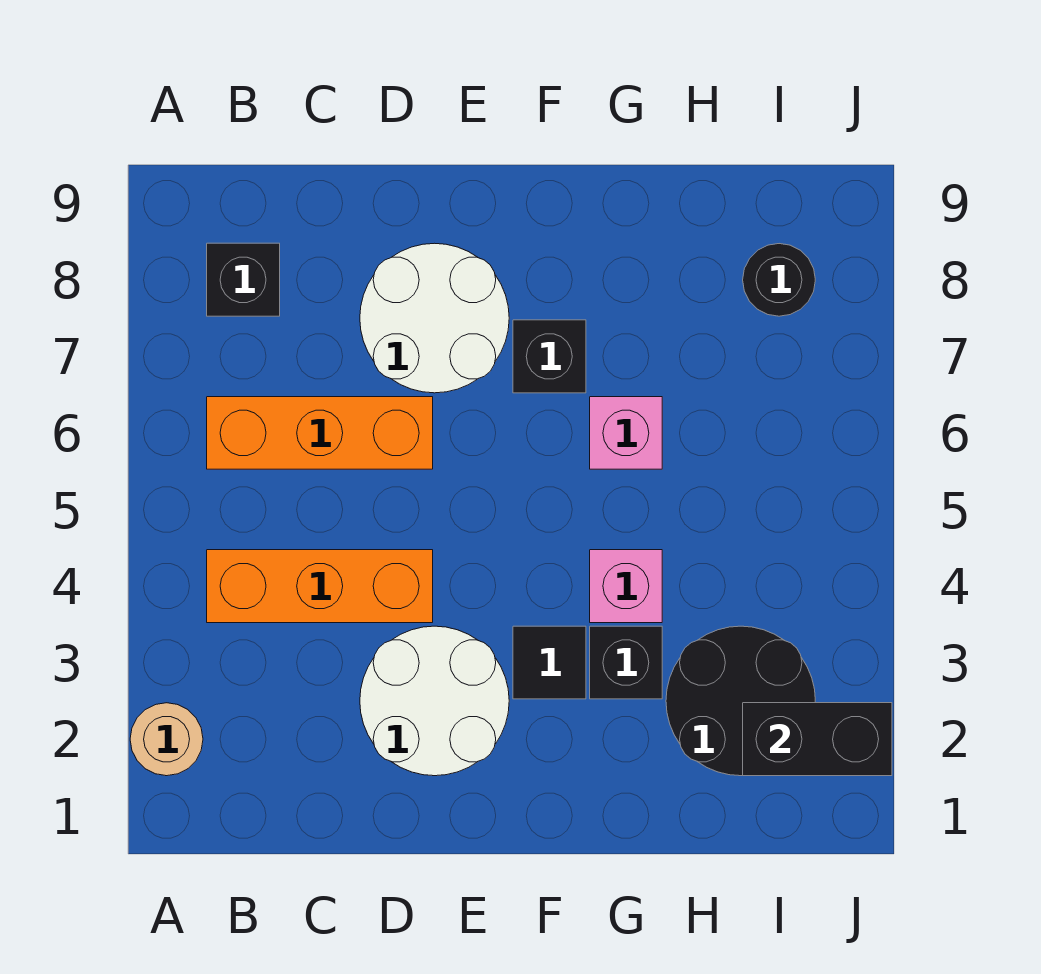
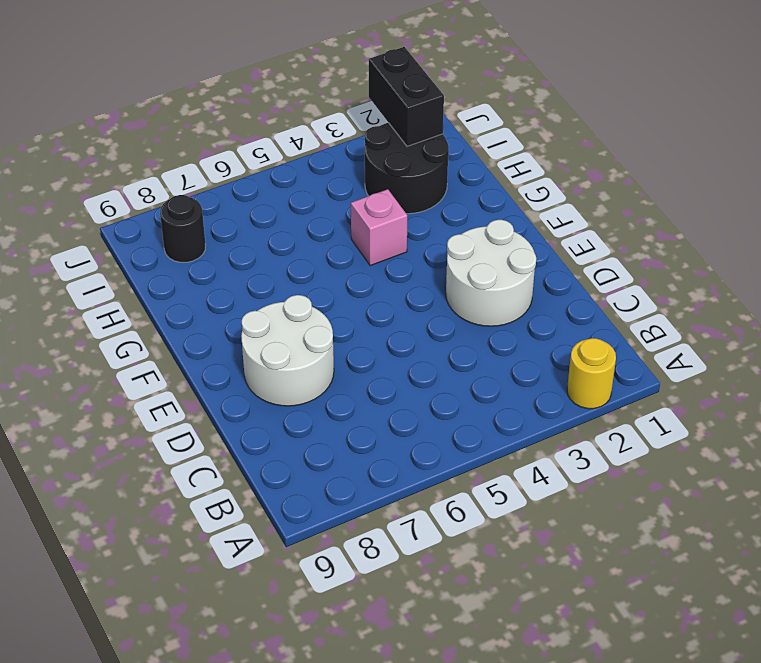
yellow 1x1 round brick [567,338,616,409] -> tan 1x1 round brick [130,703,203,776]
none -> orange 1x3 brick [207,550,433,623]
none -> orange 1x3 brick [207,397,433,469]
none -> black 1x1 brick [207,243,280,316]

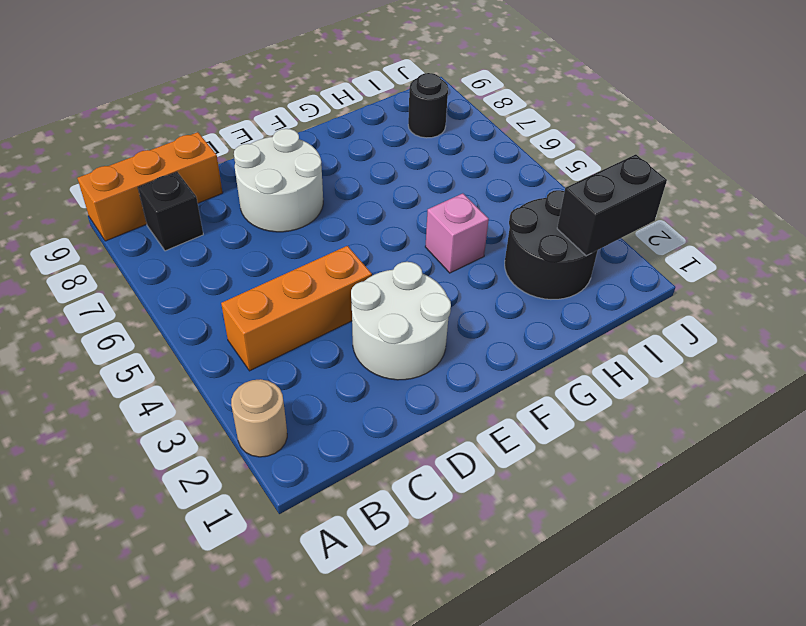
orange 1x3 brick [78,132,223,241] -> orange 1x3 brick moved to [207,397,433,469]
none -> black 1x1 tile [513,626,586,699]
none -> black 1x1 brick [513,320,586,393]
none -> black 1x1 brick [590,626,662,699]

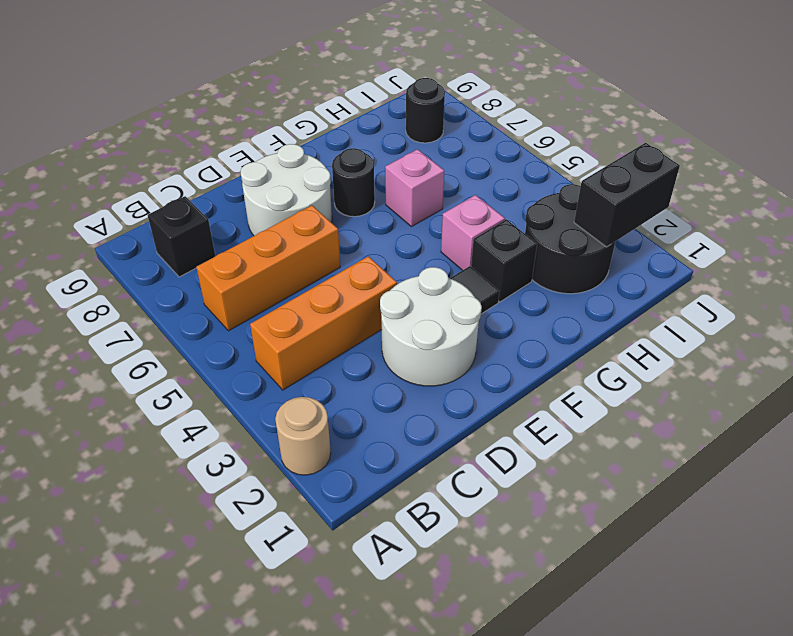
black 1x1 round brick [332,148,375,217] -> black 1x1 brick [513,320,586,393]

